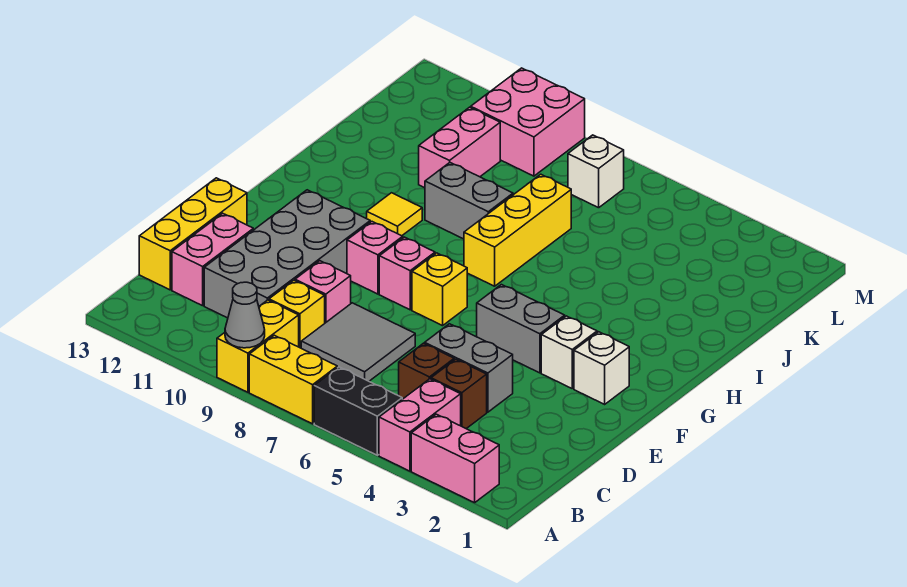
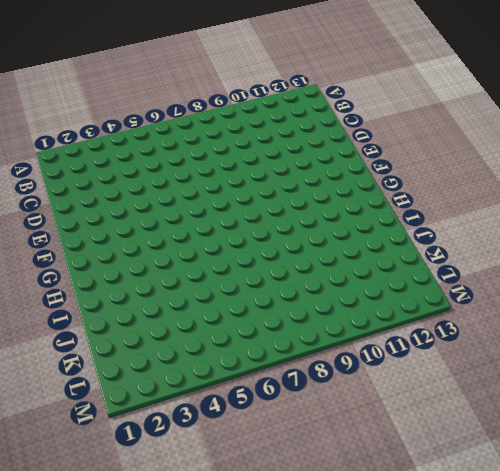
none -> pink 1x2 brick [411,414,499,503]
none -> pink 1x2 brick [379,379,461,471]
none -> black 1x2 brick [314,367,402,455]

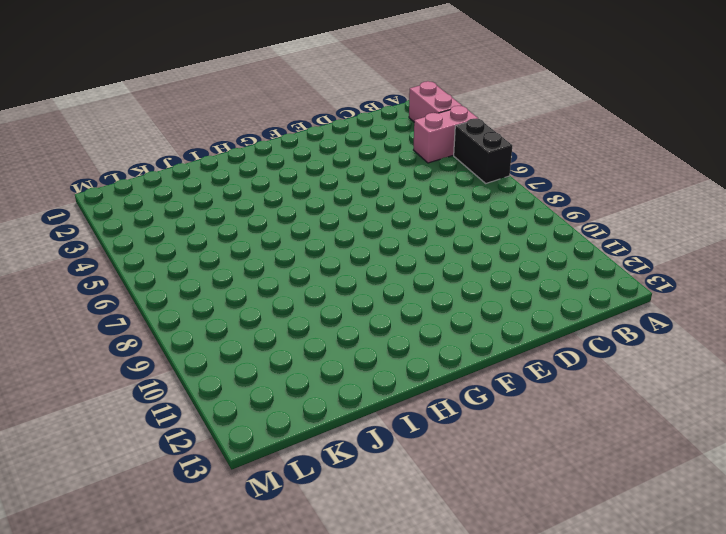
none -> yellow 1x2 brick [249,335,337,424]
none -> yellow 1x2 brick [217,300,299,392]
none -> brown 1x1 brick [431,359,487,429]

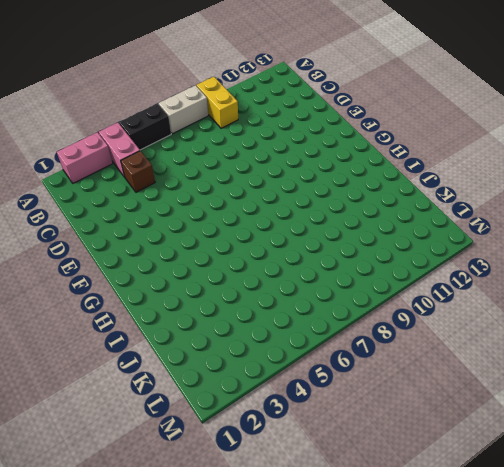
white 1x2 brick [159,85,208,134] -> yellow 1x2 brick [249,335,337,424]
none -> brown 1x1 brick [399,343,454,399]
none -> grey 2x2 tile [301,303,415,381]
none -> yellow 1x1 brick [269,280,325,348]

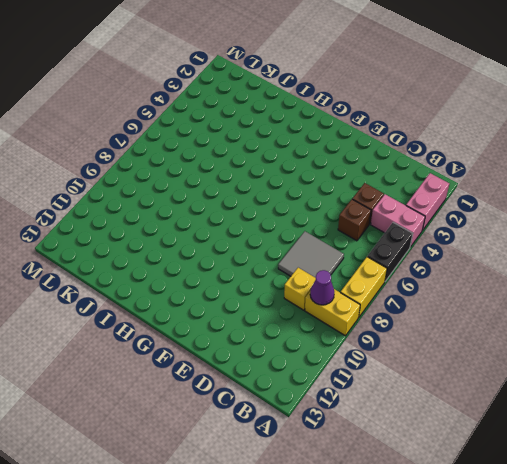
purple 1x1 cone [310,270,334,305] -> none
none -> grey 2x4 brick [204,190,370,318]
none -> pink 1x2 brick [172,213,253,306]
none -> yellow 1x3 brick [139,178,247,290]

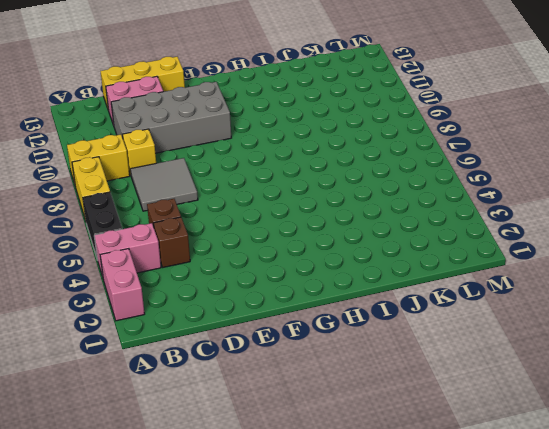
none -> grey 1x2 brick [425,324,513,412]
none -> pink 1x1 brick [295,261,351,323]
none -> white 1x1 brick [574,332,629,404]

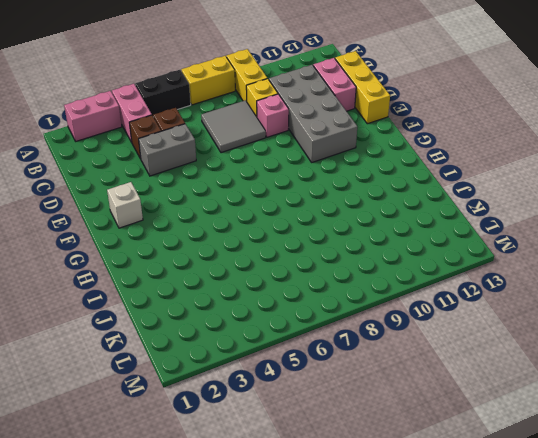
none -> white 1x1 brick [541,316,597,388]
none -> grey 1x2 brick [477,285,565,373]
none -> yellow 1x1 brick [412,253,467,326]

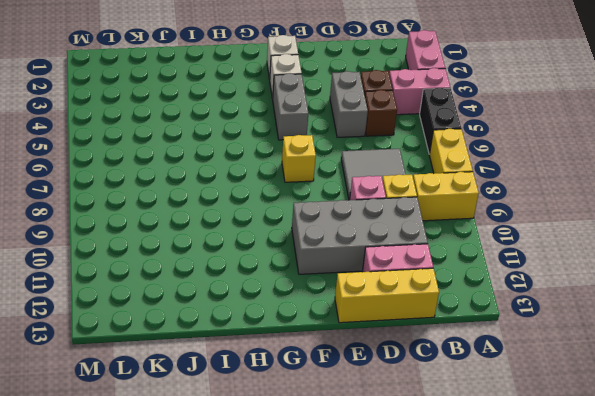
none -> pink 1x1 brick [379,237,435,310]
none -> pink 1x1 brick [347,222,403,294]
none -> yellow 1x3 brick [464,174,571,286]

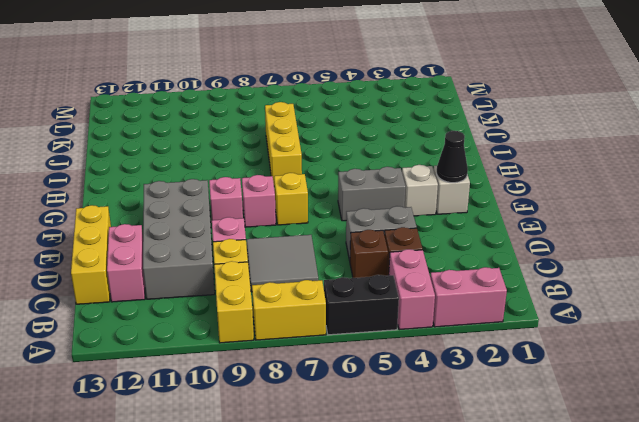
black 1x1 cone [437,131,468,183] -> none
none -> yellow 1x1 tile [367,193,422,236]
none -> grey 1x2 brick [425,163,513,239]
none -> pink 1x2 brick [419,107,500,188]

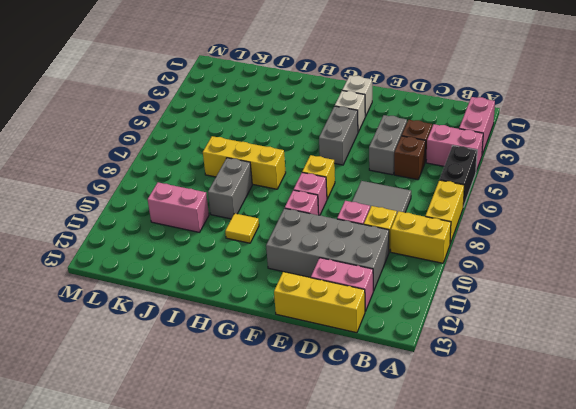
none -> white 1x1 brick [568,135,624,208]
none -> pink 2x2 brick [471,68,585,176]
none -> grey 1x1 cone [225,282,265,348]

